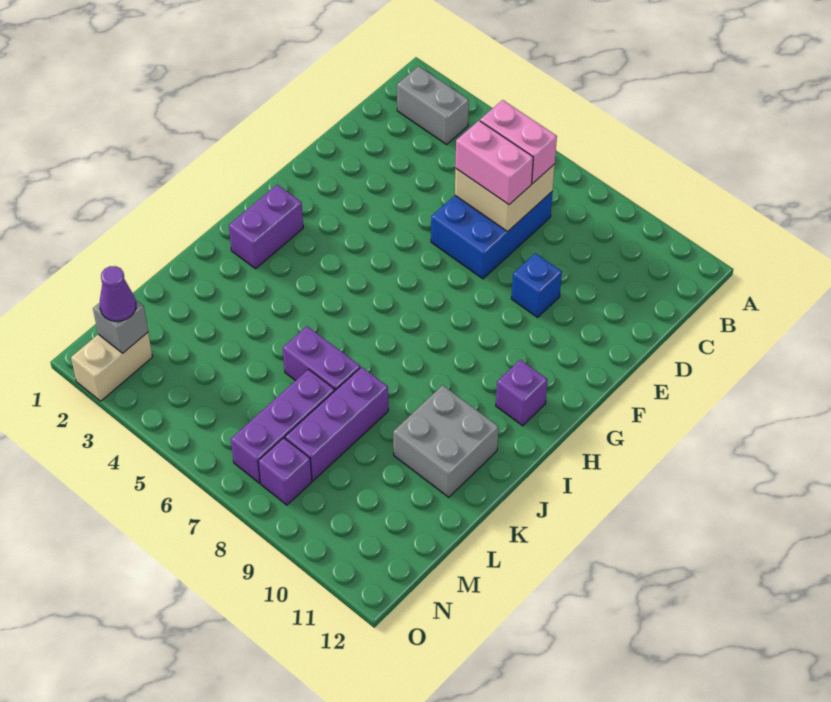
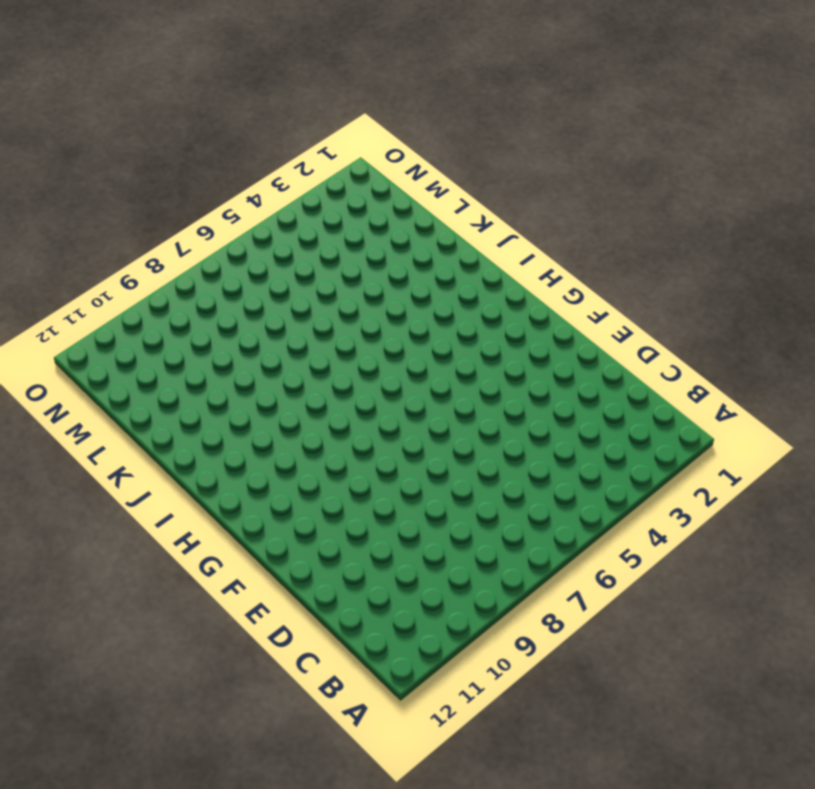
none -> grey 1x2 brick [397,66,469,144]
none -> blue 2x3 brick [431,192,552,279]
none -> blue 1x1 brick [511,253,562,317]

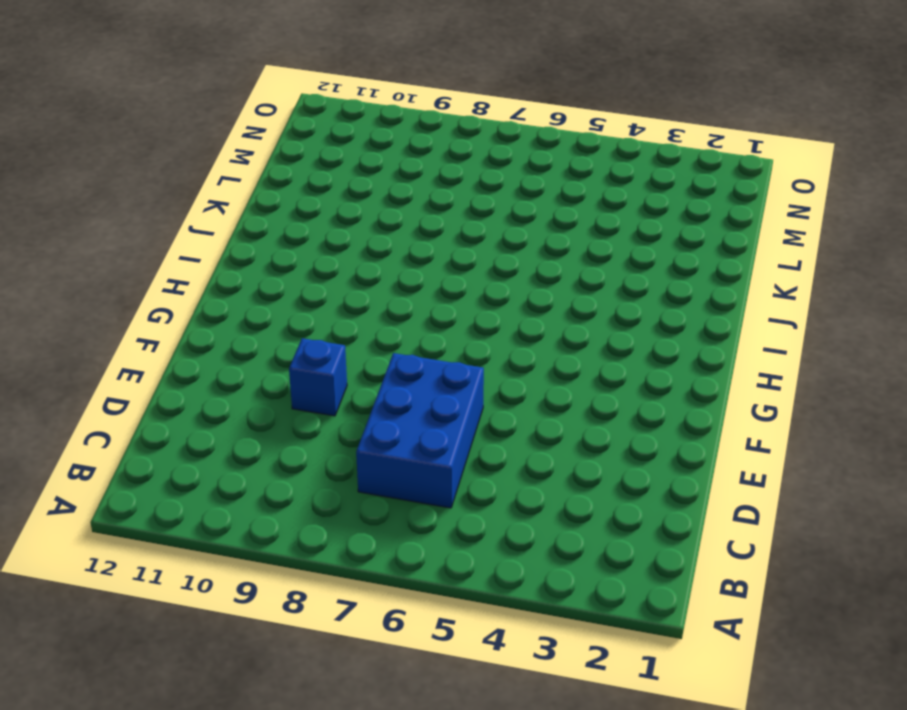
none -> grey 1x2 brick [397,66,469,144]
none -> purple 1x2 brick [229,185,303,269]
none -> purple 1x1 brick [496,360,548,426]

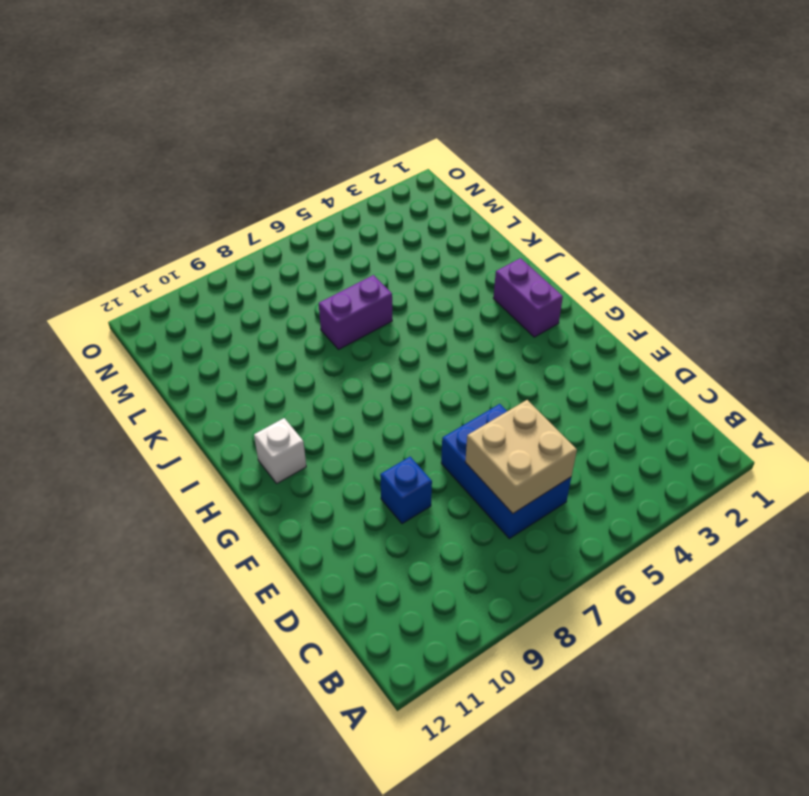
white 1x1 brick [254,418,306,483] -> purple 1x1 brick [496,360,548,426]
none -> grey 1x2 brick [397,66,469,144]
none -> grey 2x2 brick [393,385,499,497]
none -> purple 1x3 brick [285,367,388,481]

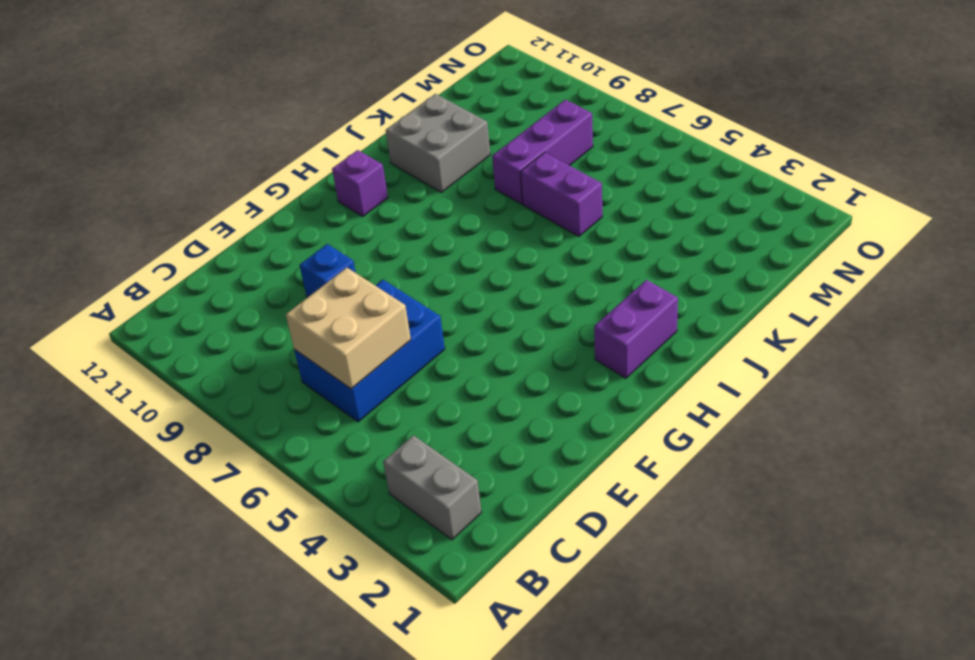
none -> purple 1x3 brick [231,369,335,483]
none -> tan 1x2 brick [71,332,152,401]
none -> purple 1x1 brick [258,438,312,505]

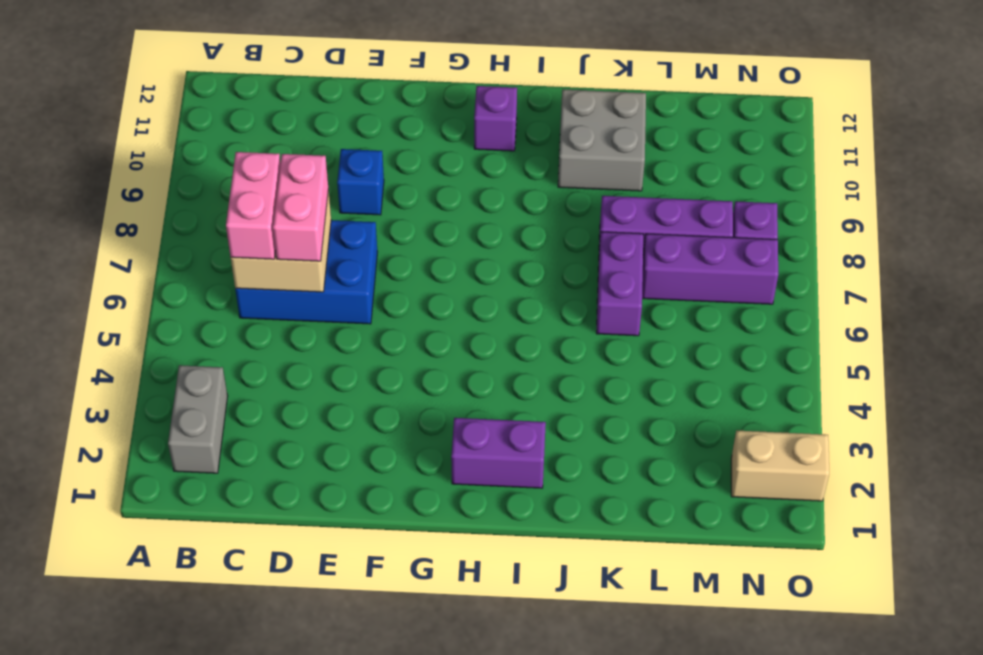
none -> grey 1x1 brick [93,300,148,353]
none -> purple 1x1 cone [100,266,136,321]

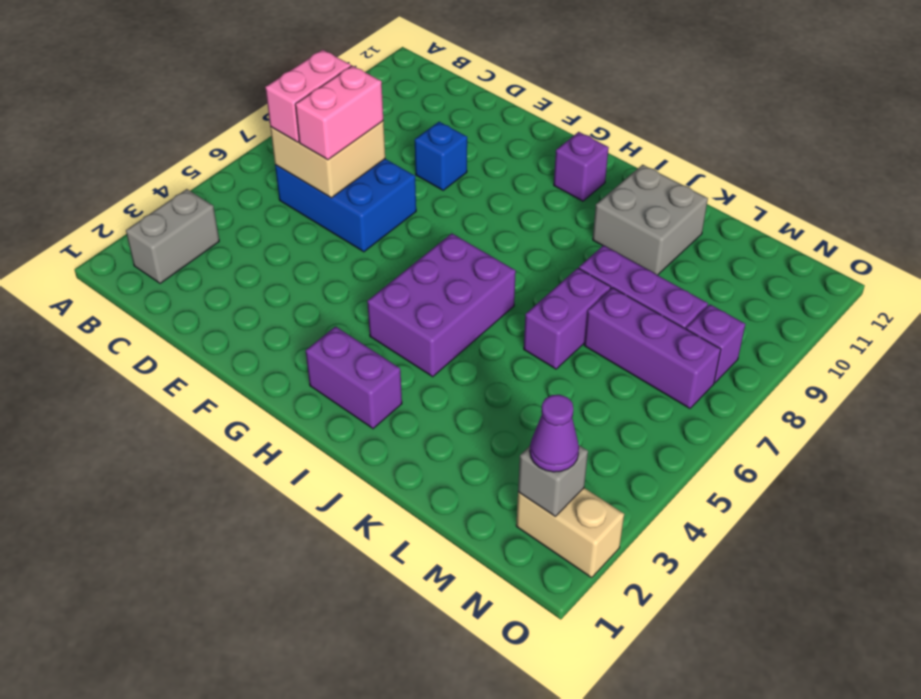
purple 2x3 brick [367,233,516,377] -> none

